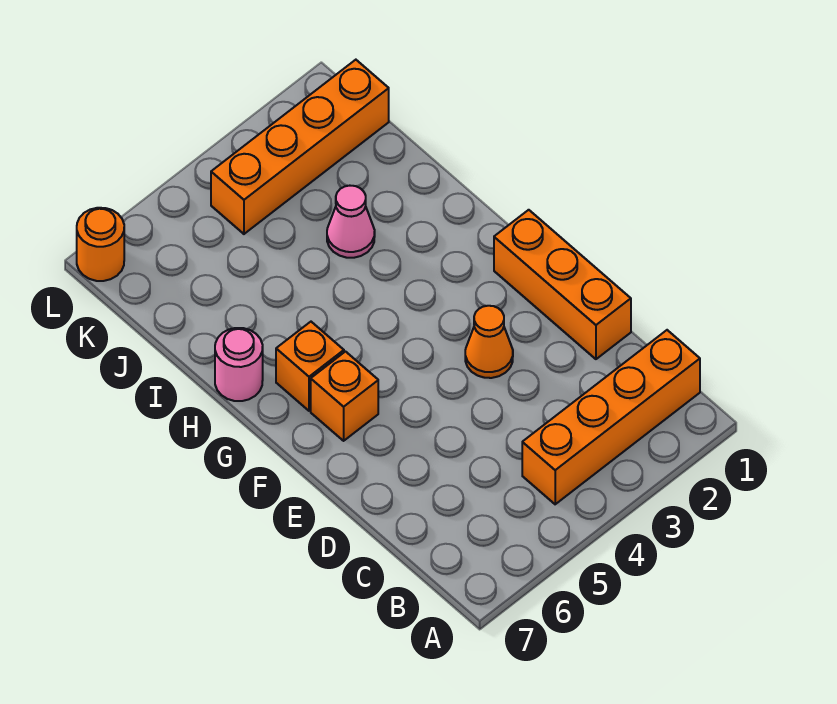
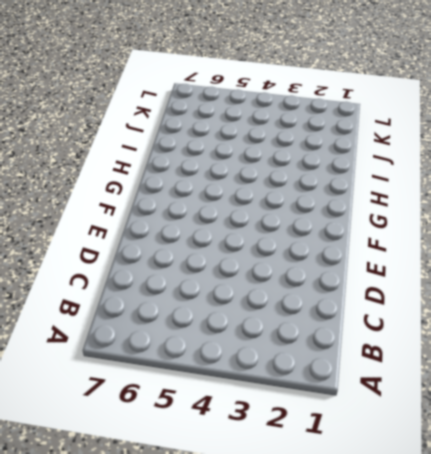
none -> orange 1x4 brick [522,330,700,504]
none -> orange 1x3 brick [494,210,631,359]

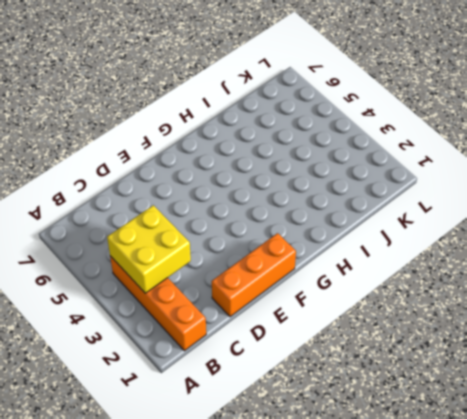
yellow 2x2 brick [107,205,191,293] -> none
none -> orange 1x1 cone [465,306,513,378]
none -> orange 1x1 brick [311,352,378,441]

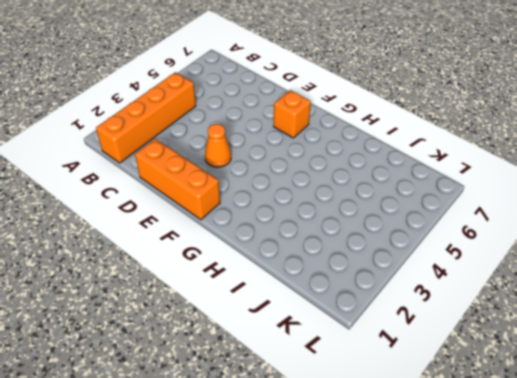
none -> orange 1x1 brick [276,322,344,411]
none -> pink 1x1 round brick [215,328,263,401]

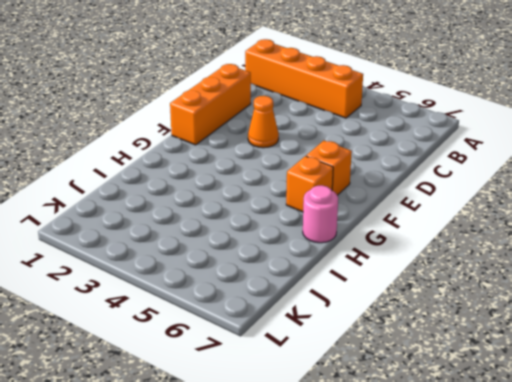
none -> pink 1x1 cone [327,186,375,258]
none -> orange 1x4 brick [211,60,389,234]

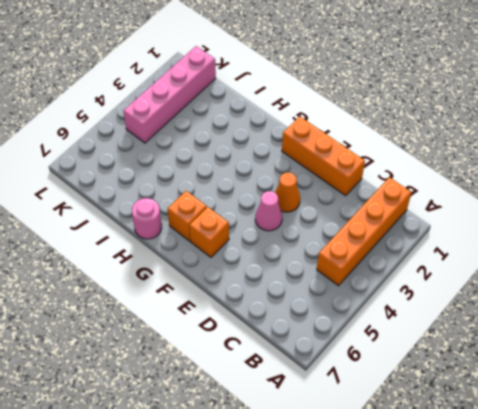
pink 1x1 cone [255,191,282,231] -> pink 1x1 cone moved to [327,186,375,258]
pink 1x4 brick [123,46,216,143] -> orange 1x4 brick [211,60,389,234]
none -> orange 1x1 round brick [77,208,124,281]

